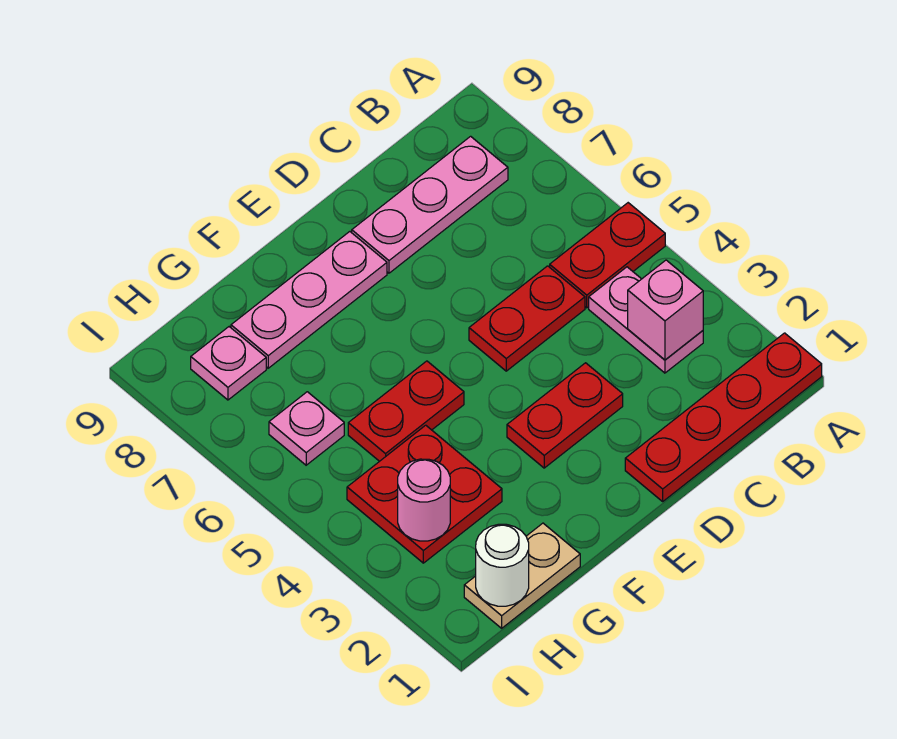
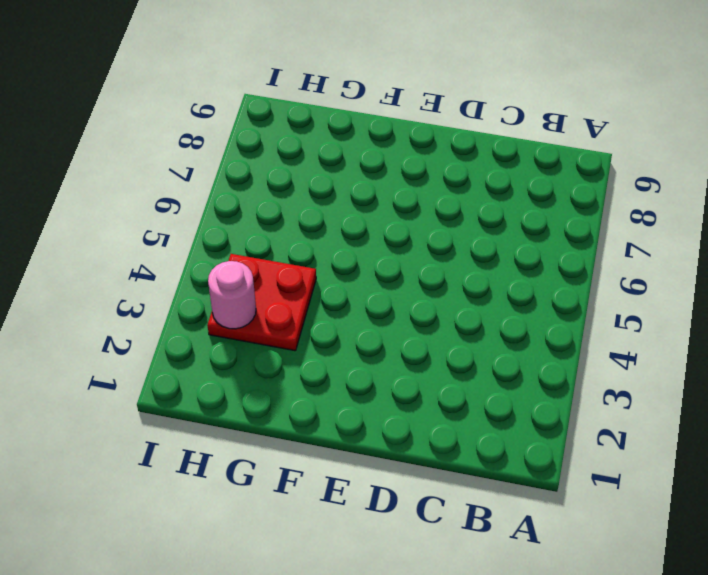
none -> red 1x4 plate [625,333,822,501]
none -> red 1x2 plate [550,203,665,308]
none -> pink 1x2 plate [589,267,703,373]

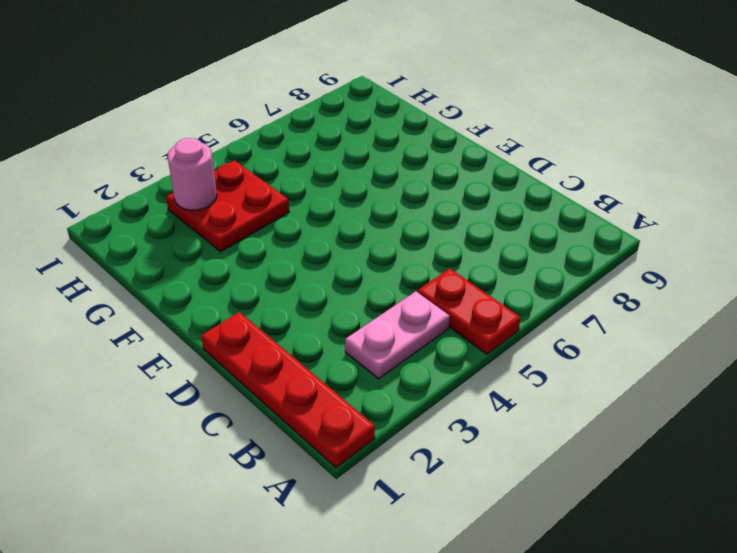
none -> pink 1x3 plate [352,136,508,273]
none -> red 1x2 plate [469,266,585,371]
none -> red 1x2 plate [507,363,623,468]

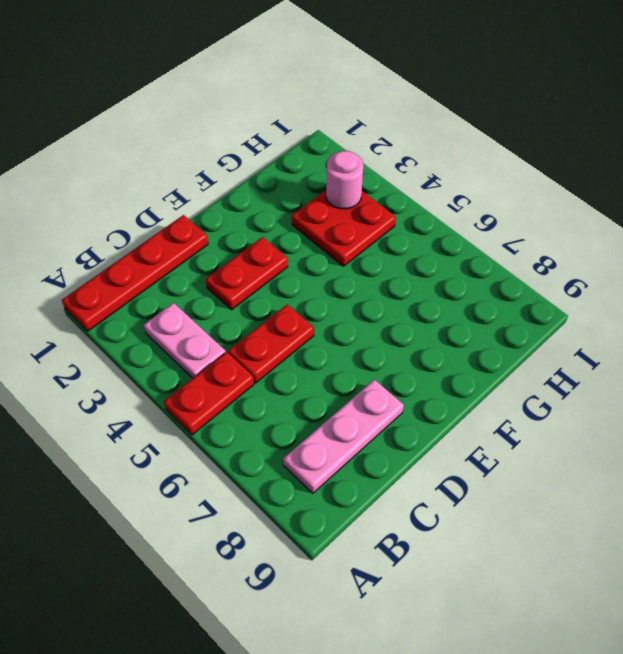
none -> pink 1x3 plate [231,232,387,368]
none -> red 1x2 plate [348,361,464,461]
none -> tan 1x2 plate [464,523,580,628]

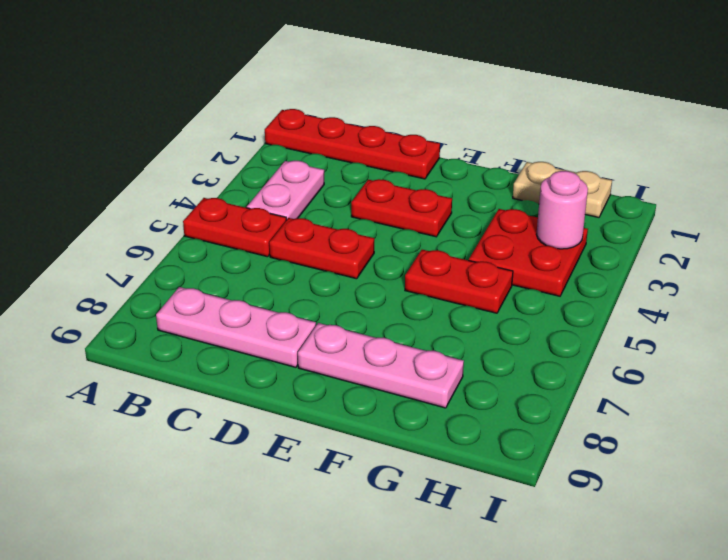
none -> pink 1x1 plate [269,392,344,465]
none -> pink 1x1 plate [191,327,266,400]
none -> pink 1x1 brick [628,260,703,360]

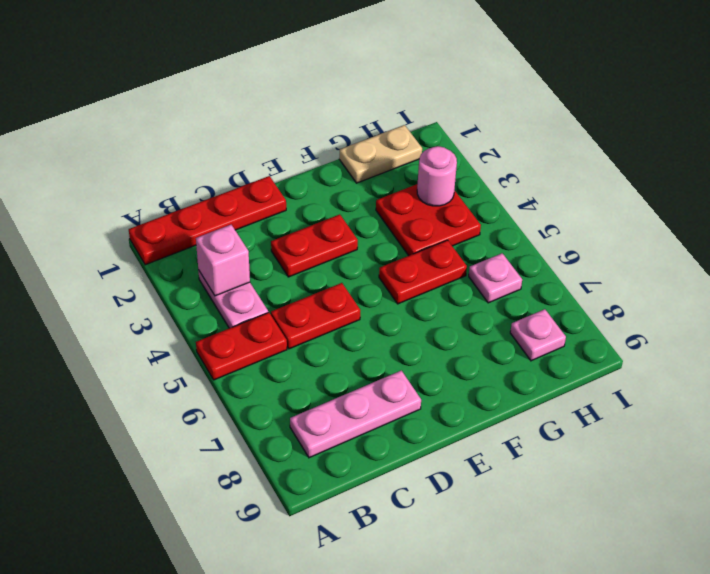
none -> pink 1x3 plate [231,232,387,368]
none -> white 1x1 round brick [476,524,529,606]

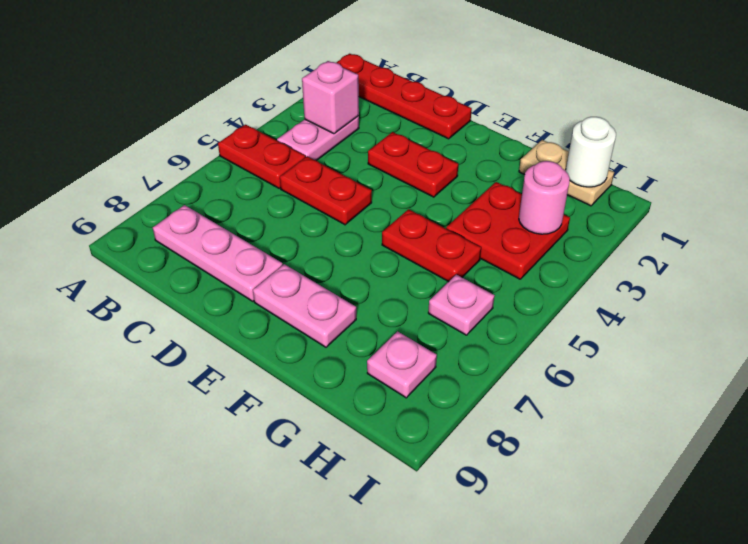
pink 1x2 plate [253,264,356,347] -> pink 1x3 plate [231,232,387,368]

